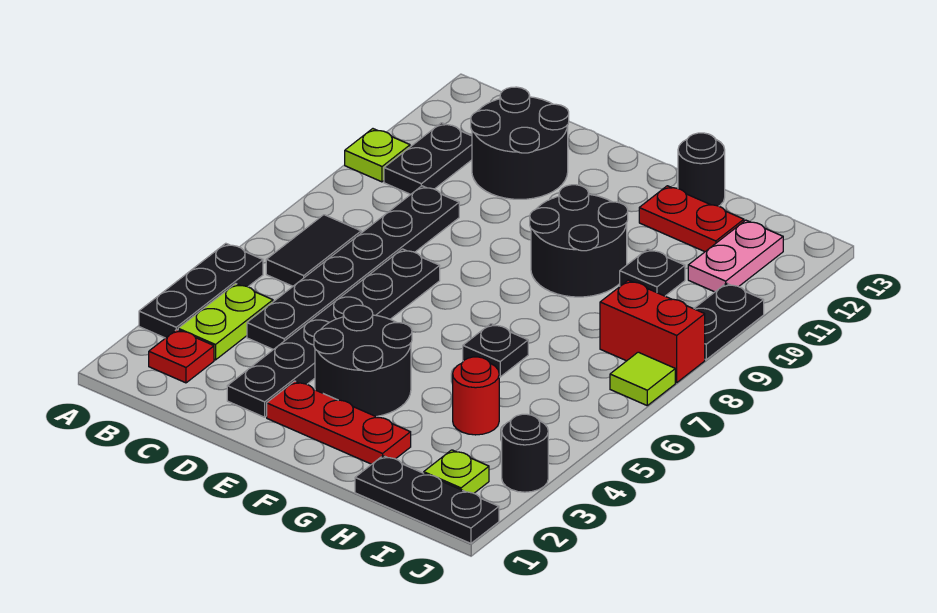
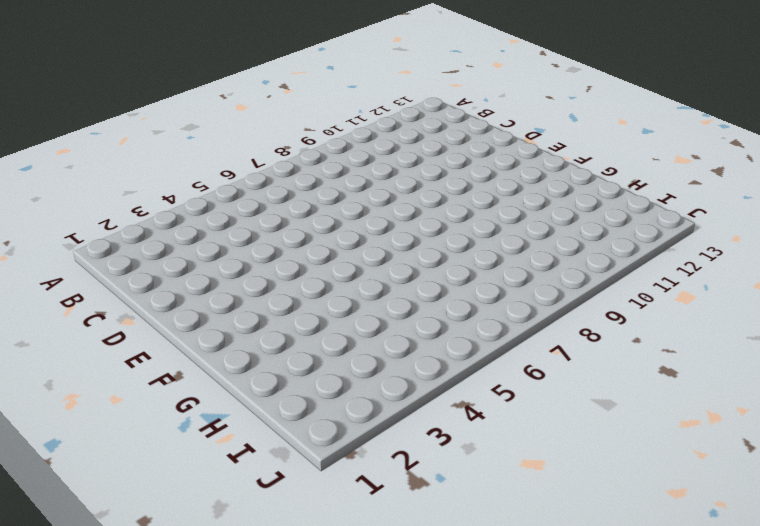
none -> black 1x3 plate [139,243,263,338]
none -> lime 1x1 plate [345,129,410,182]
none -> red 1x1 plate [149,329,214,383]

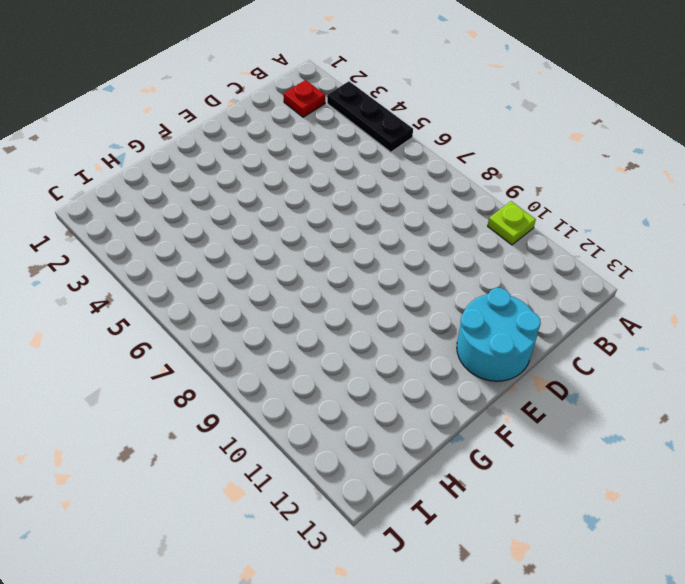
cyan 2x2 round brick [457,288,541,381] -> black 2x2 round brick [471,87,569,199]
none -> lime 1x2 plate [178,284,273,360]
none -> black 1x2 tile [266,215,361,286]
none -> black 1x2 plate [384,123,472,194]

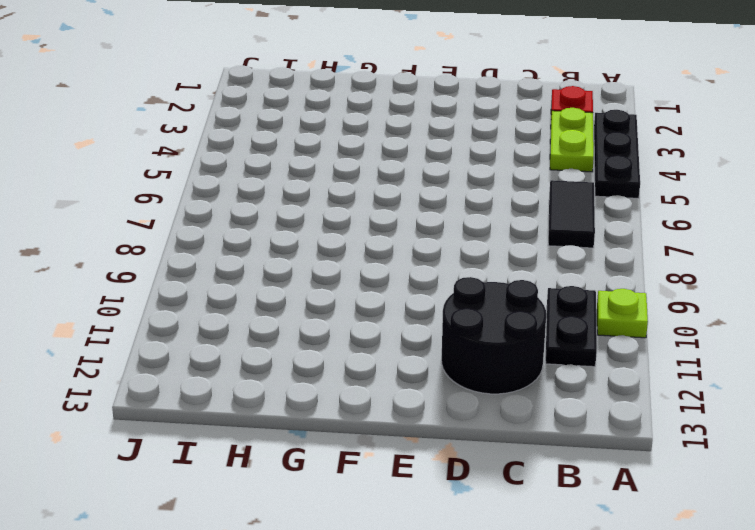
none -> black 1x6 plate [247,186,459,350]
none -> black 1x6 plate [227,249,440,417]
none -> red 1x3 plate [267,381,411,464]

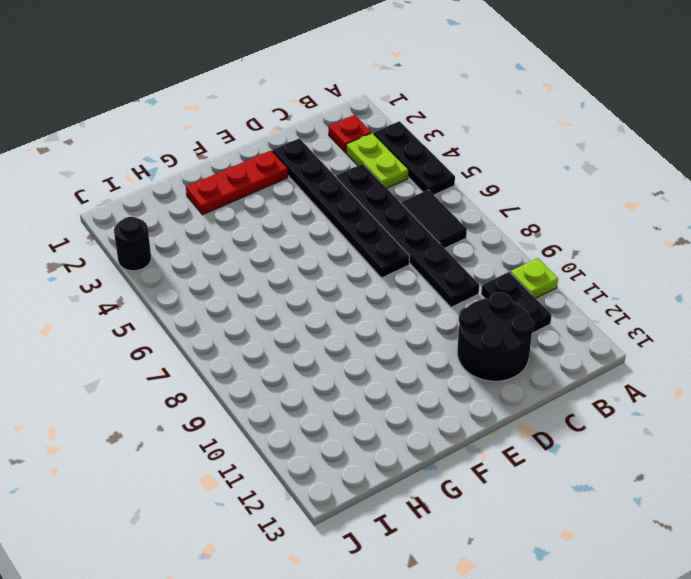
none -> black 2x2 round brick [314,305,412,417]
none -> black 2x2 round brick [530,185,628,297]
none -> black 1x1 plate [463,324,528,377]

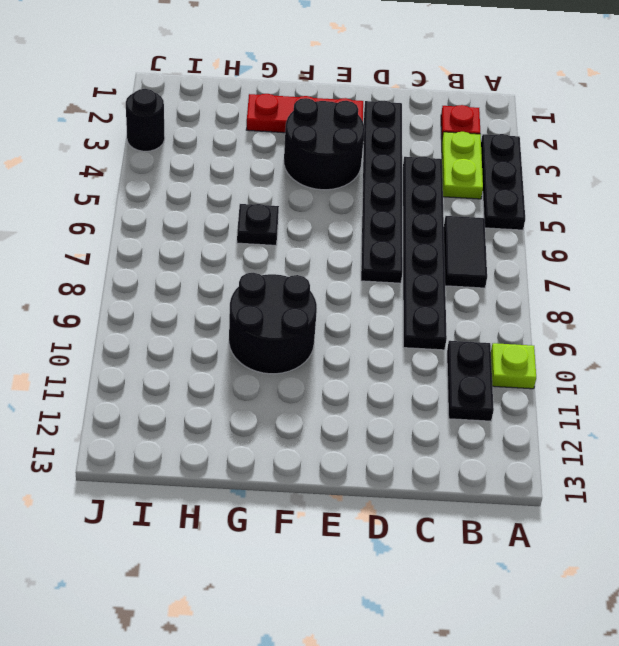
none -> black 2x2 round brick [471,87,569,199]
none -> red 1x2 plate [639,186,744,252]
none -> black 1x1 round brick [678,133,725,206]

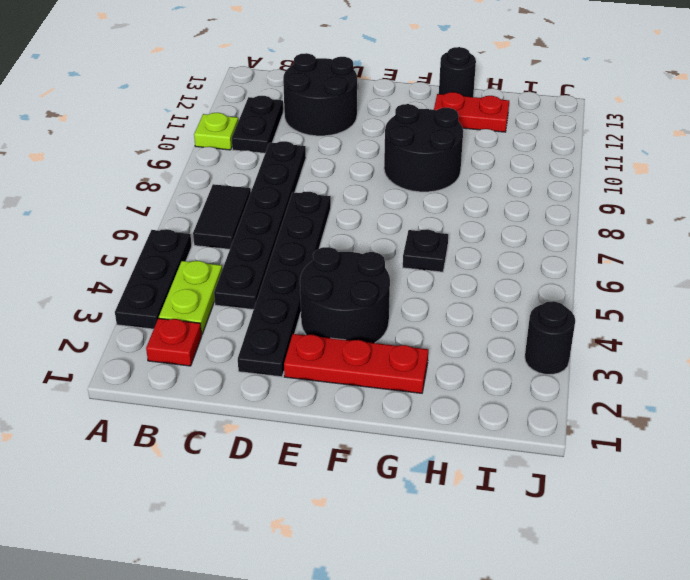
none -> black 1x3 plate [355,456,499,543]
none -> red 1x1 round brick [453,357,499,435]
none -> black 1x1 plate [620,249,685,296]

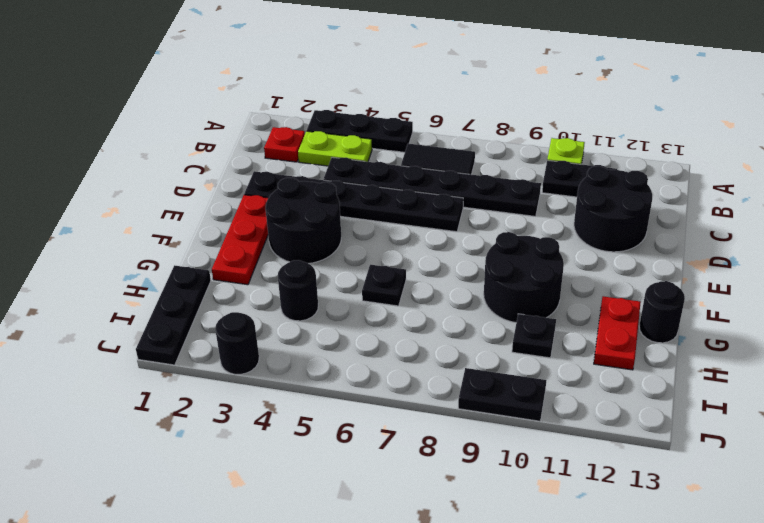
black 1x1 round brick [278,260,318,321] -> red 1x1 round brick [453,357,499,435]
none -> lime 1x1 plate [424,450,489,493]
none -> red 1x2 brick [600,280,705,383]
none -> pink 1x2 plate [688,220,783,292]

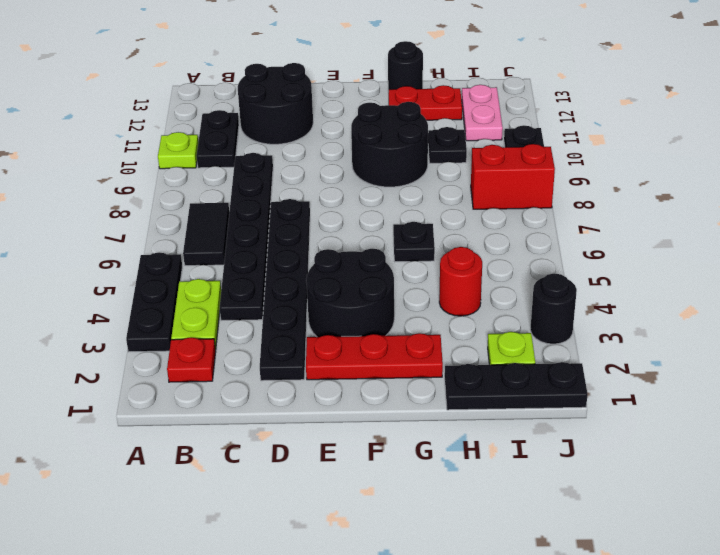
none -> lime 1x1 tile [610,352,675,405]

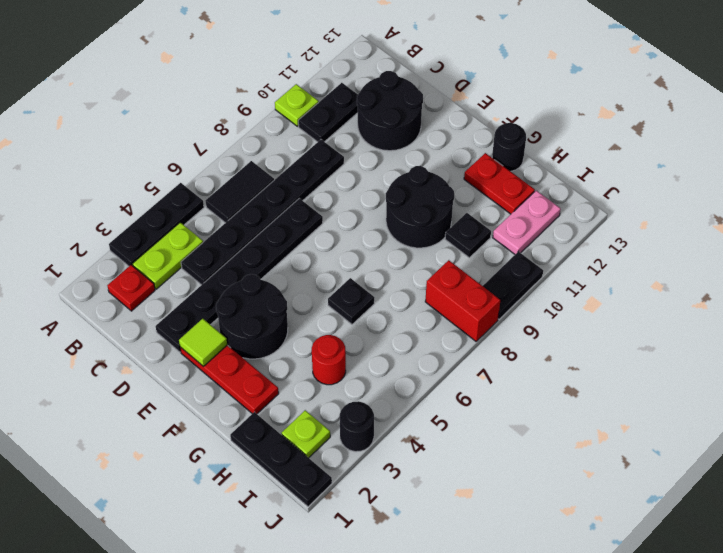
lime 1x1 tile [179,319,227,367] -> lime 1x1 tile moved to [610,352,675,405]

